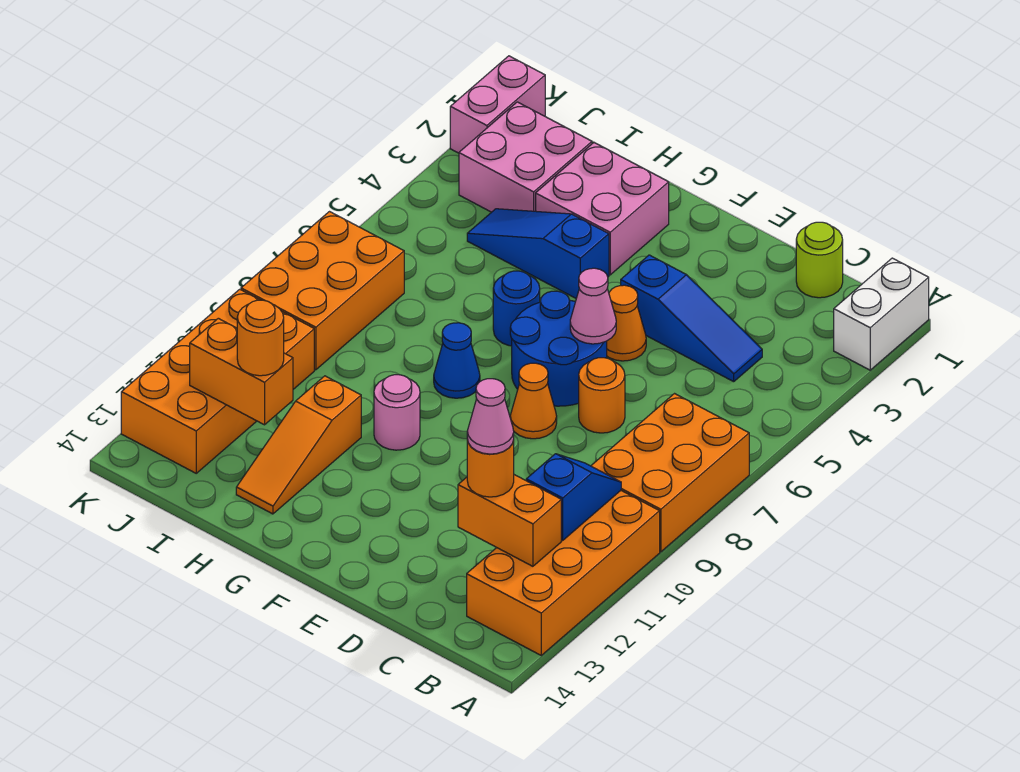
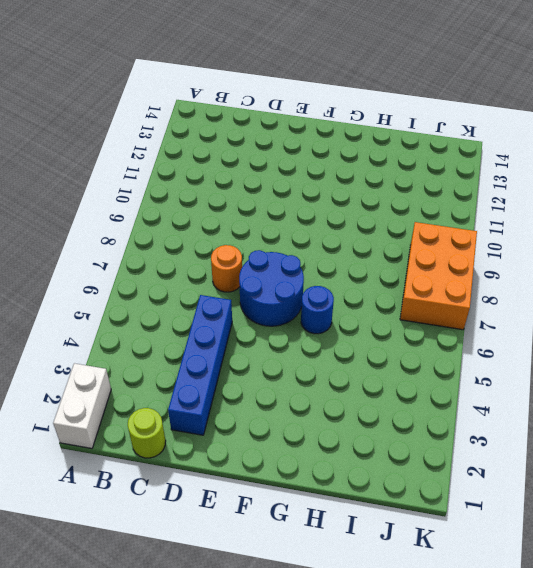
blue 1x4 brick [168,295,232,435] -> blue 1x3 slope [621,255,762,382]
none -> orange 2x3 brick [591,394,749,552]
none -> orange 2x4 brick [467,491,660,655]
none -> orange 1x1 cone [607,285,646,361]

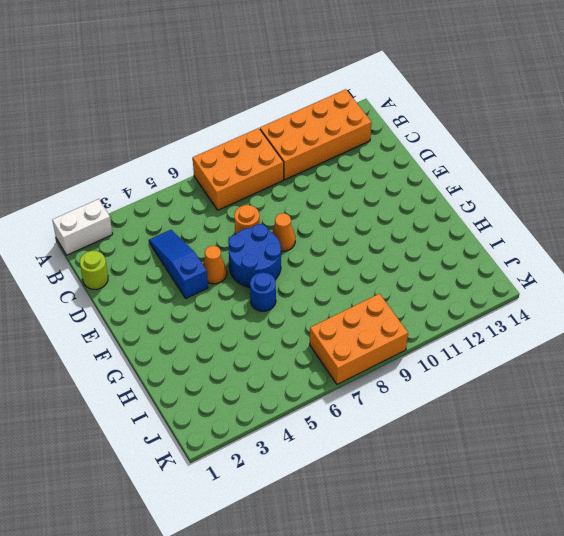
none -> pink 2x2 brick [536,143,669,275]
none -> blue 1x3 slope [467,209,609,298]
none -> blue 1x1 cone [434,323,480,398]

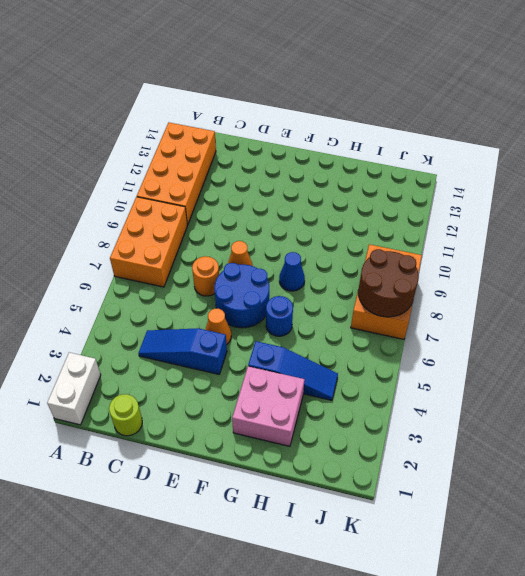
brown 2x2 round brick [358,249,419,317] -> none
none -> pink 1x1 round brick [374,375,420,450]
none -> orange 1x3 slope [236,376,361,514]
none -> pink 2x2 brick [459,102,592,212]

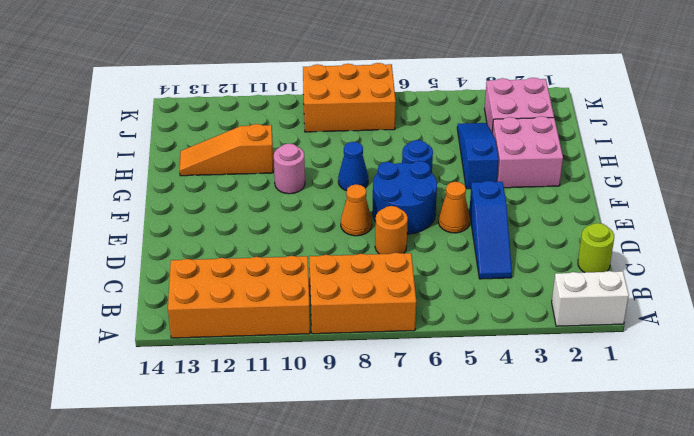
none -> orange 2x4 brick [121,289,314,473]
none -> pink 1x2 brick [450,56,545,153]
none -> blue 1x2 slope [526,454,621,540]

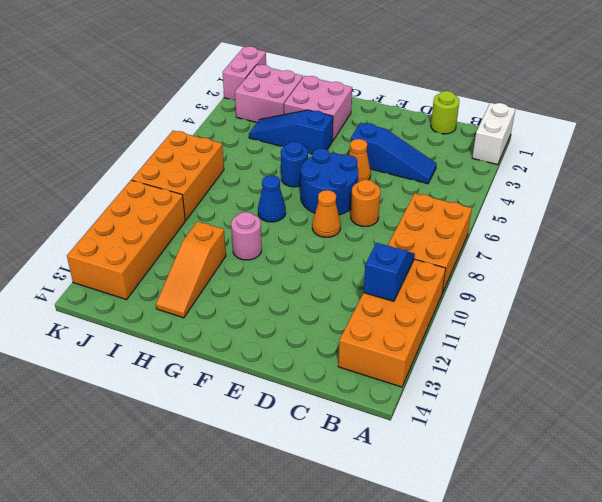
none -> orange 1x2 brick [458,475,561,566]
none -> pink 1x1 cone [570,268,616,344]
none -> orange 1x2 brick [190,318,293,425]

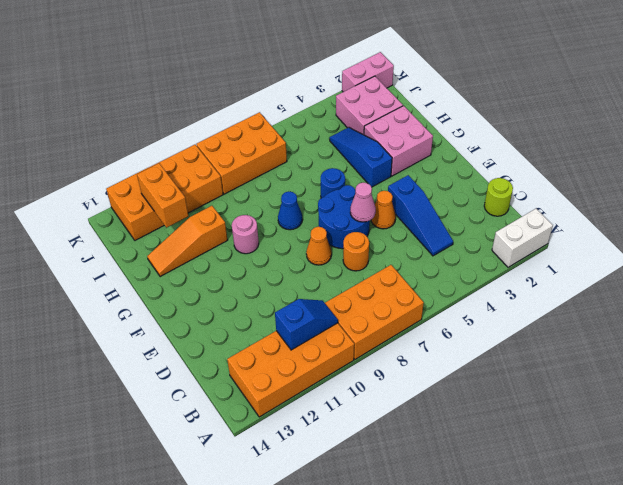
none -> orange 1x2 brick [458,475,561,566]
none -> orange 1x1 round brick [467,439,514,497]
none -> orange 1x1 round brick [237,300,284,376]

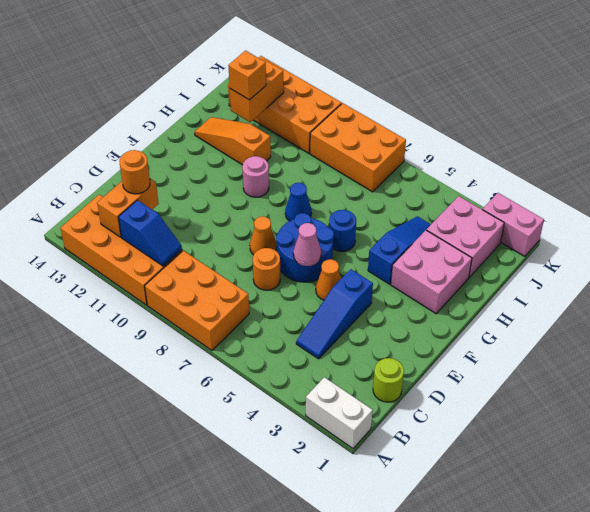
orange 1x1 brick [228,51,266,100] -> orange 1x1 round brick [237,300,284,376]
none -> pink 1x1 cone [467,379,514,454]

